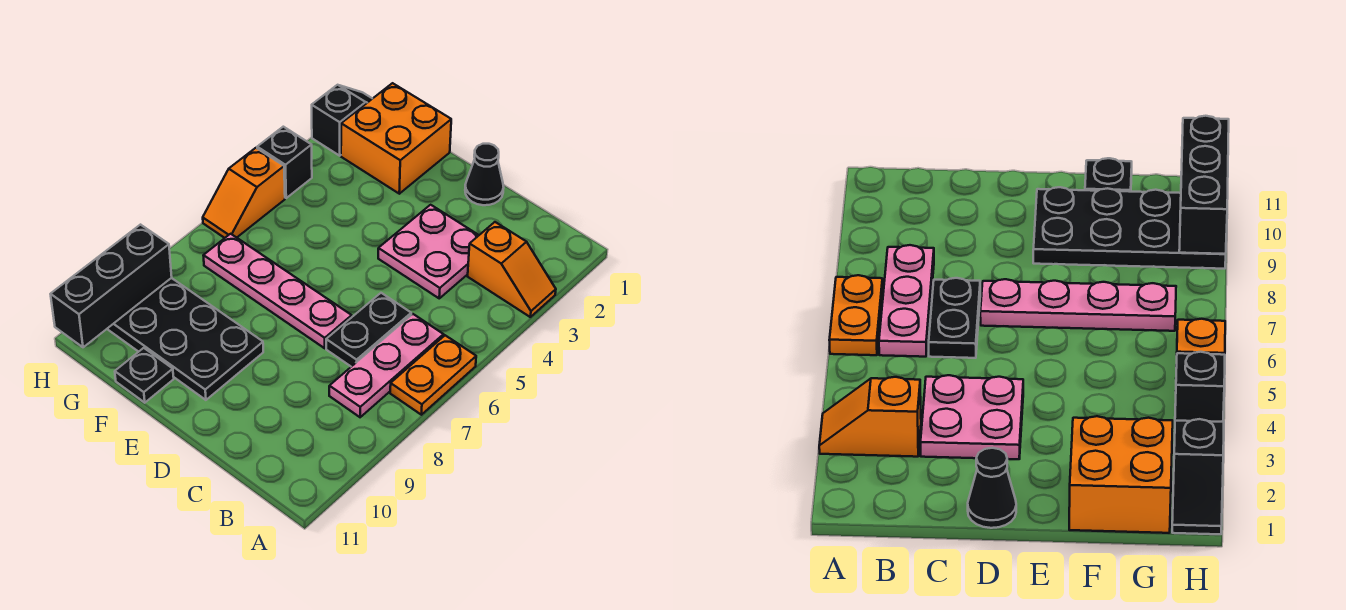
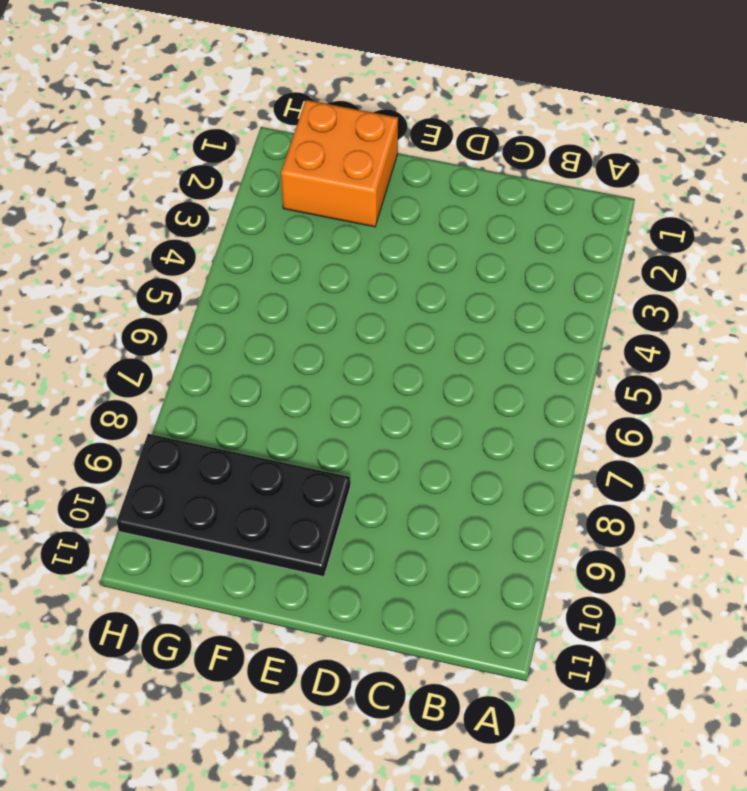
none -> orange 1x2 slope [468,222,556,317]
none -> orange 1x2 plate [390,335,476,415]
none -> pink 1x3 plate [329,314,444,417]

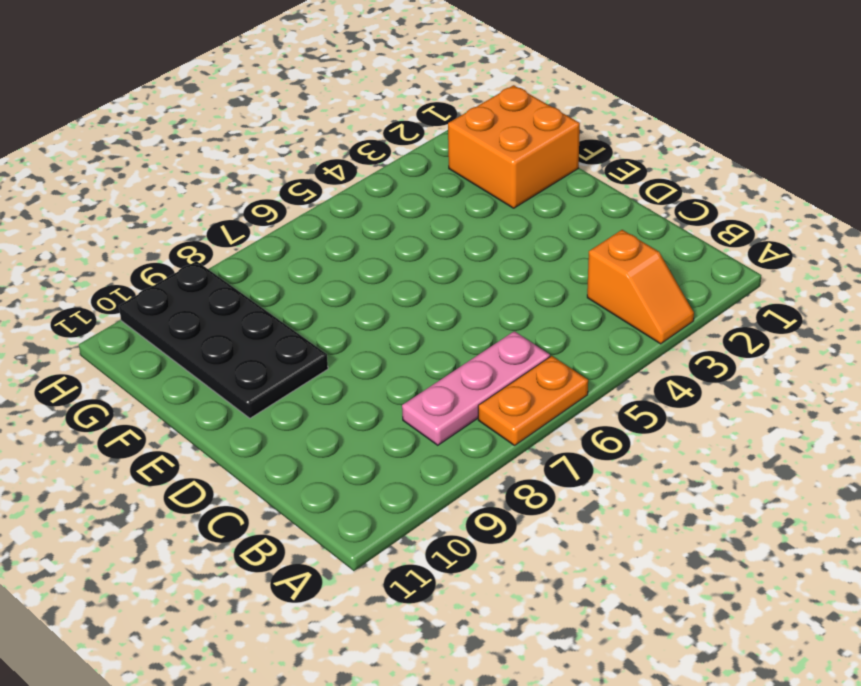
none -> pink 2x2 plate [378,205,479,298]
none -> black 1x2 plate [326,293,411,367]
none -> black 1x1 cone [465,144,504,205]

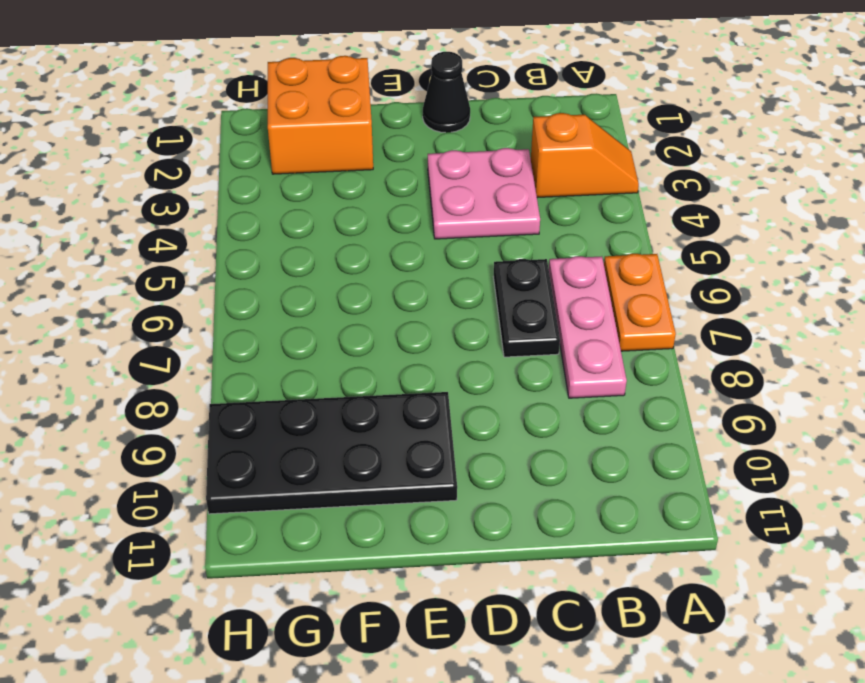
none -> pink 1x4 plate [203,234,352,348]
none -> black 1x1 plate [115,348,174,403]
none -> black 1x2 slope [312,85,372,156]

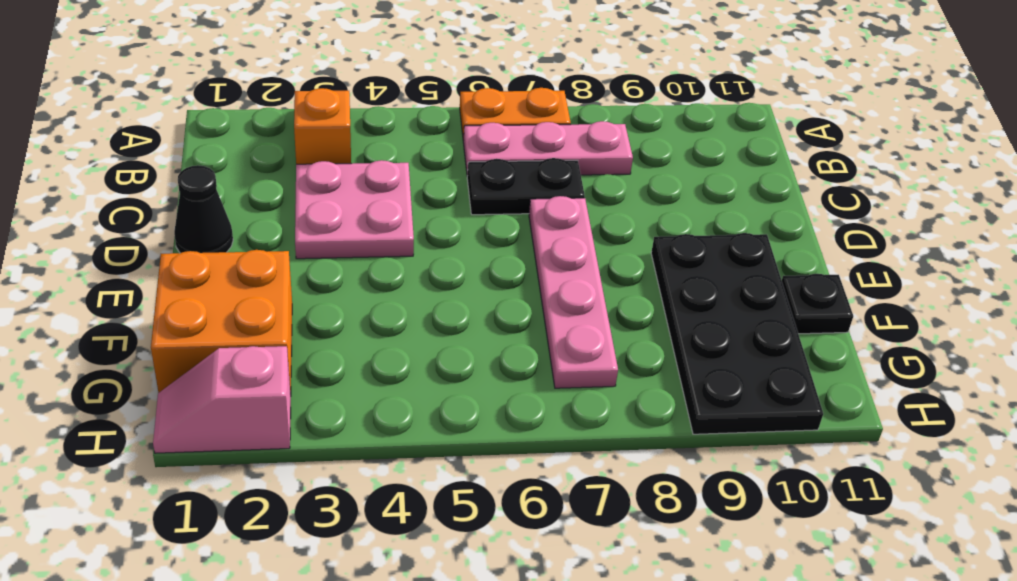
pink 1x2 slope [153,346,291,453] -> black 1x2 slope [312,85,372,156]
none -> black 1x1 brick [257,127,312,198]
none -> orange 1x2 slope [203,148,285,238]
none -> black 1x3 brick [51,225,172,347]

